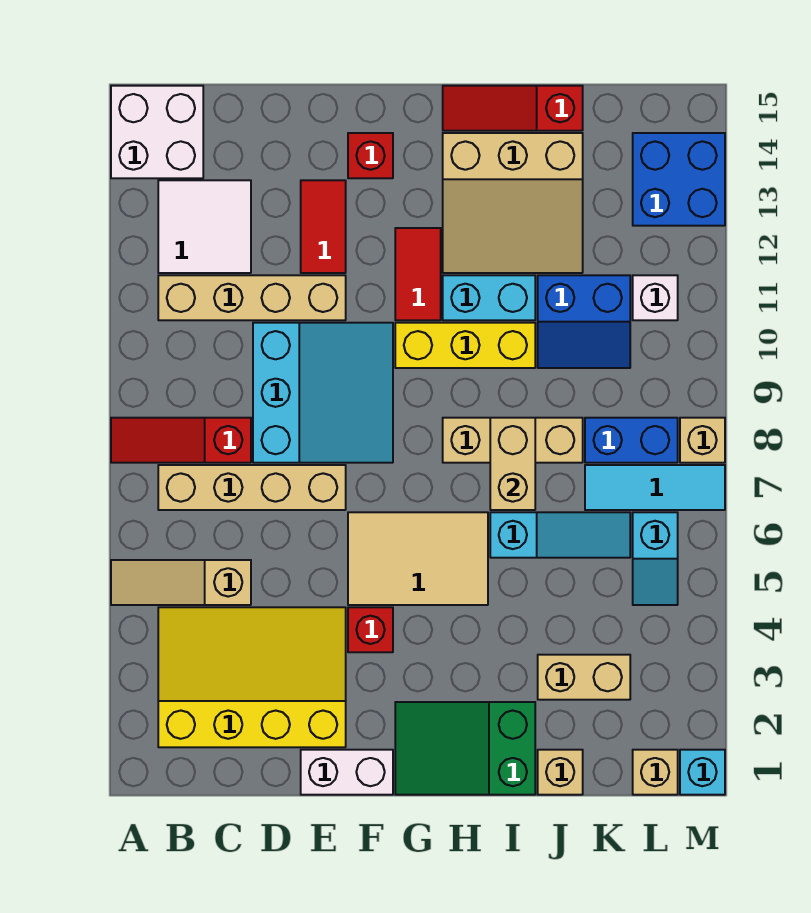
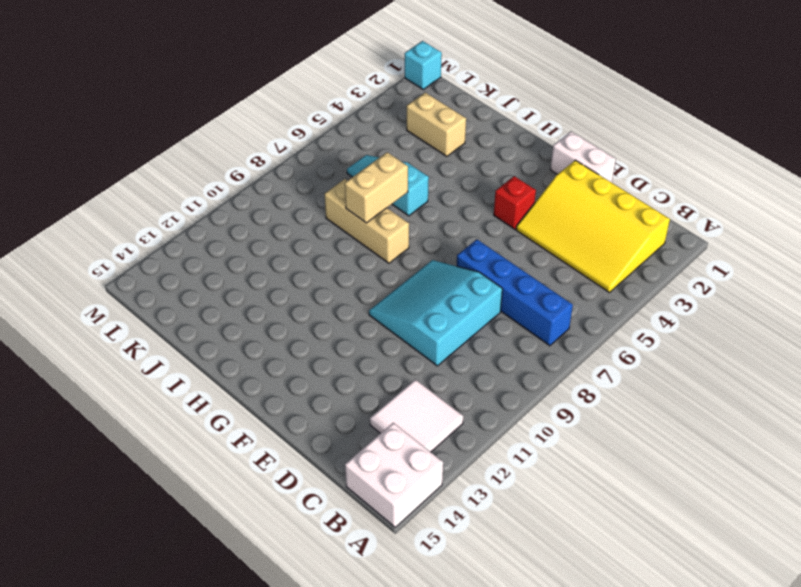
blue 1x4 brick [457,240,573,346] -> tan 1x4 brick [158,465,346,510]
none -> tan 1x3 slope [111,560,251,605]
none -> red 1x3 slope [111,418,251,463]
none -> tan 1x4 brick [158,275,346,320]
none -> red 1x2 tile [301,180,346,273]

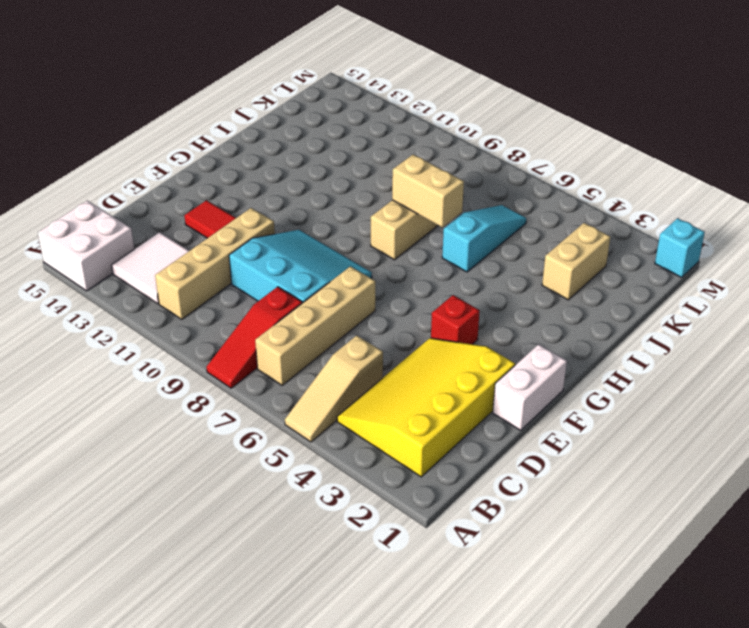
none -> tan 2x3 tile [348,512,488,605]
none -> red 1x1 brick [348,133,393,178]
none -> green 2x3 slope [395,702,535,795]
none -> yellow 1x3 brick [395,323,535,368]

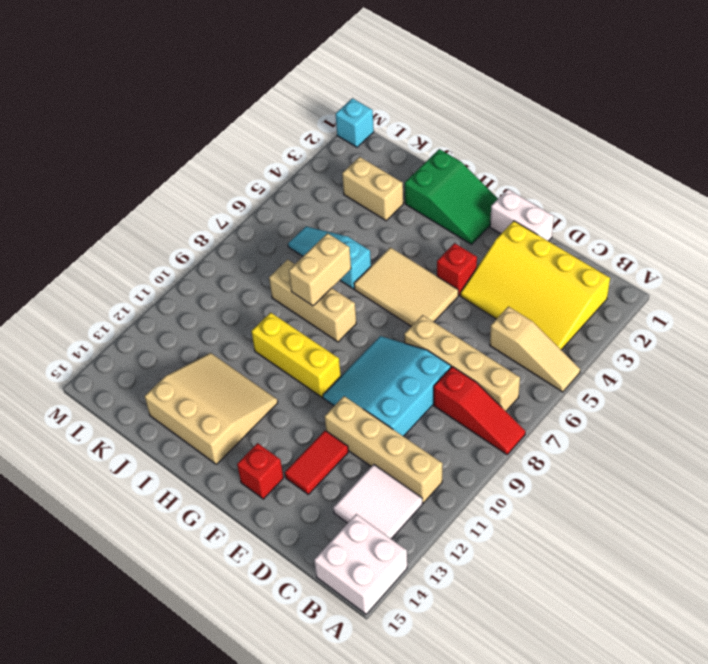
none -> red 1x2 tile [395,228,441,320]
none -> cyan 1x2 brick [443,275,535,320]
none -> red 1x3 slope [443,86,583,131]
none -> tan 1x1 brick [538,750,583,795]

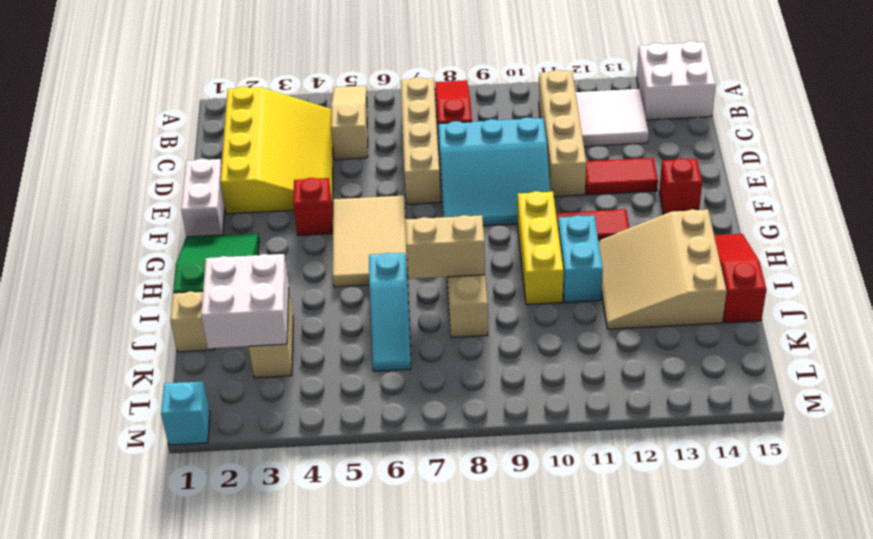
white 2x2 brick [201,254,289,348] -> none
none -> blue 2x2 slope [538,275,630,368]
none -> cyan 1x3 tile [585,465,725,510]
none -> blue 1x2 brick [585,418,678,463]
none -> tan 1x1 brick [633,750,678,795]

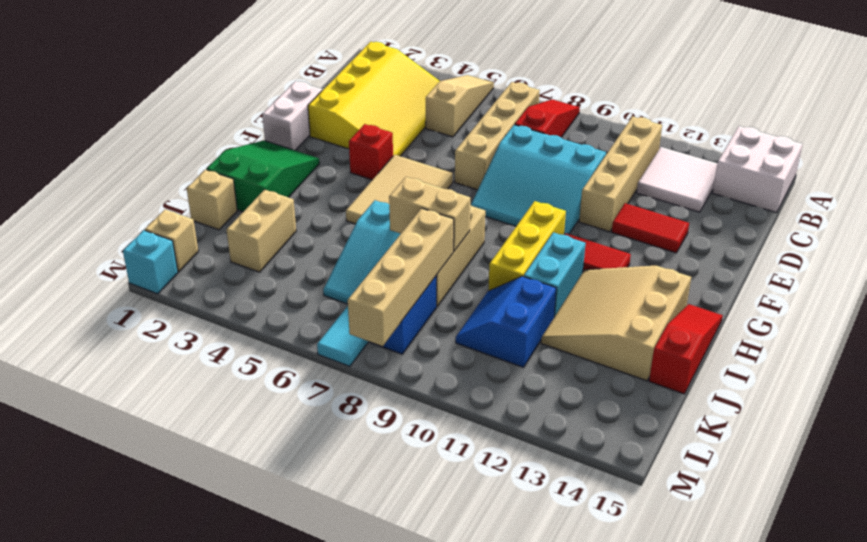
tan 1x4 brick [348,208,454,346] -> none
none -> red 1x1 brick [348,133,393,178]
none -> cyan 1x2 slope [633,512,678,605]
none -> white 1x1 brick [633,275,678,320]
none -> blue 2x2 brick [633,133,725,226]

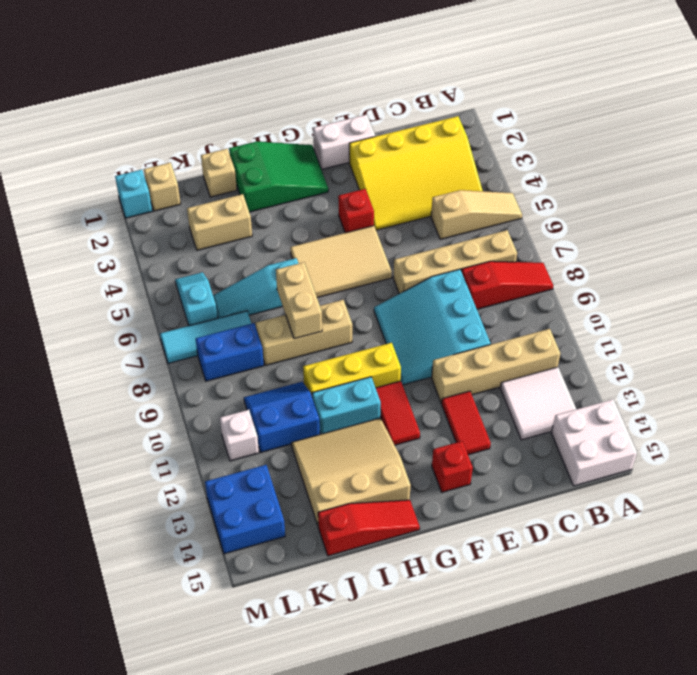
none -> tan 1x1 brick [680,418,725,463]

